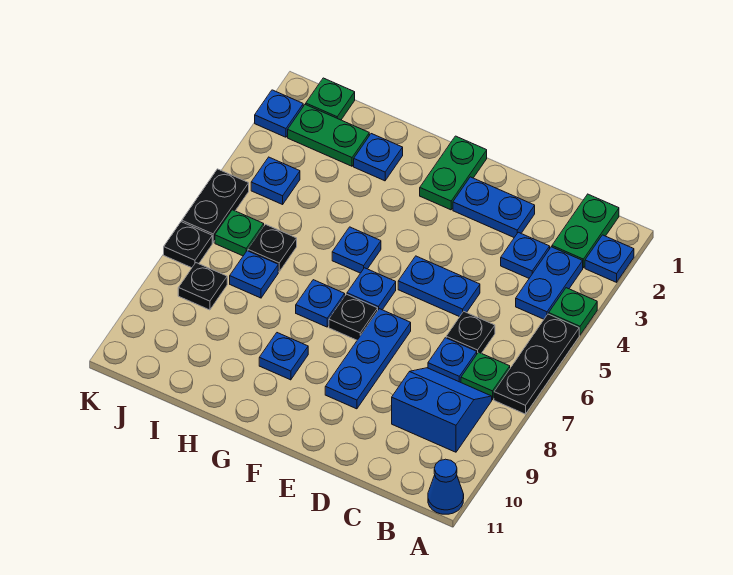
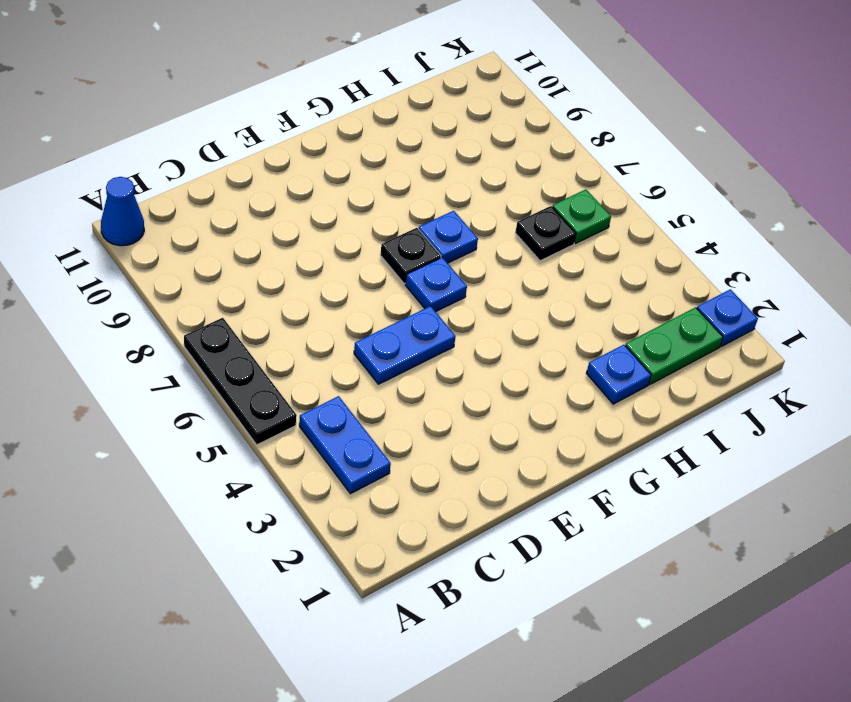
none -> blue 1x1 plate [585,235,634,282]
none -> green 1x1 plate [549,288,597,335]
none -> green 1x2 plate [552,194,619,268]
none -> green 1x1 plate [461,352,510,400]

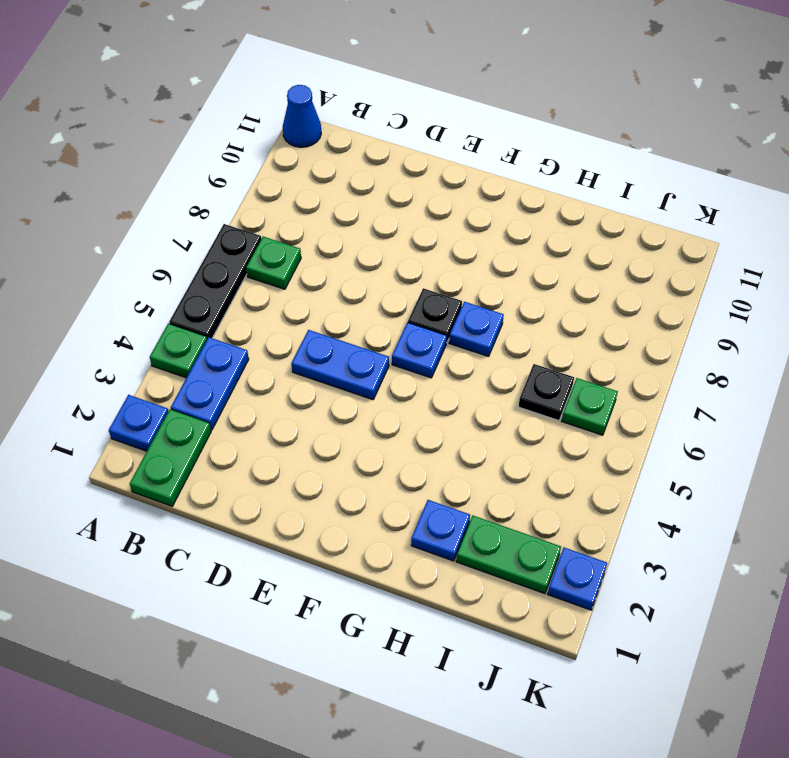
none -> blue 2x2 slope [392,368,492,452]
none -> blue 1x1 plate [501,232,550,278]
none -> black 1x1 plate [446,311,495,353]
none -> blue 1x1 plate [428,338,477,382]

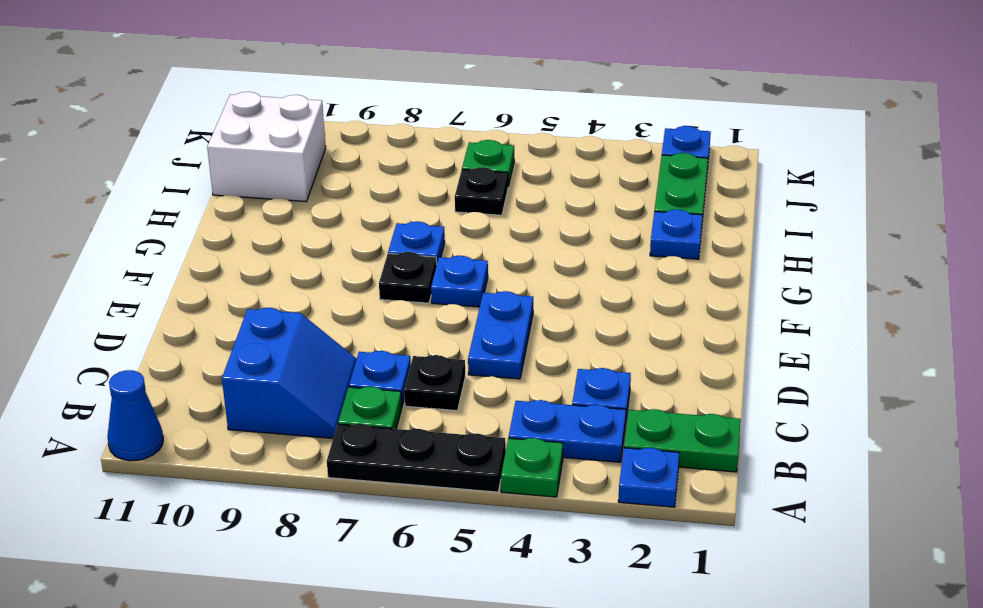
white 2x2 brick [207,92,326,202] -> none
none -> blue 1x2 plate [453,177,535,237]
none -> blue 1x3 plate [325,309,411,409]
none -> green 1x2 plate [420,136,487,210]
none -> blue 1x1 plate [332,227,381,273]

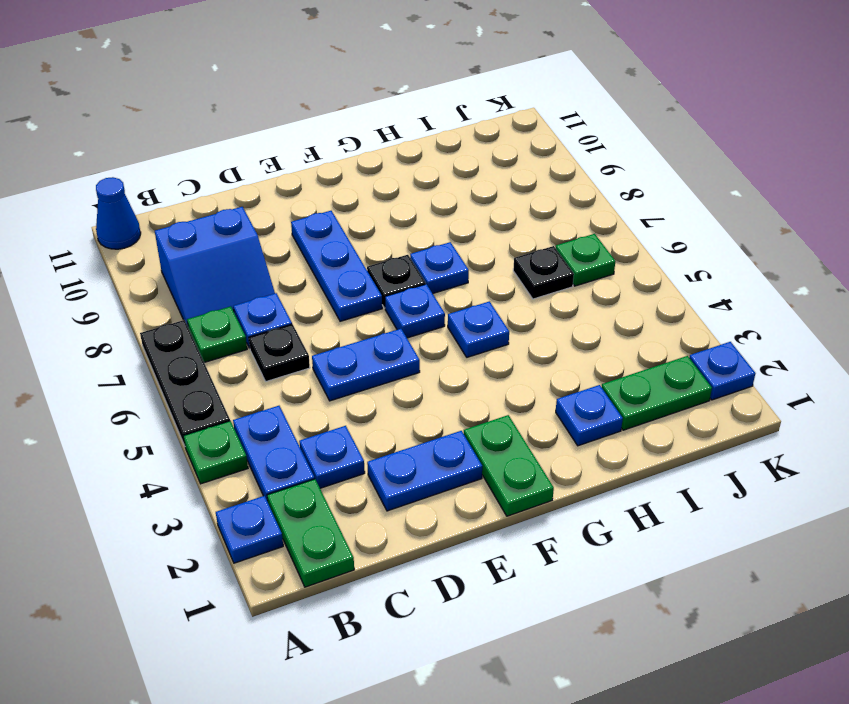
none -> blue 1x1 plate [259,333,308,380]
none -> blue 1x1 plate [230,251,278,298]
none -> green 1x1 plate [306,78,355,120]
none -> blue 1x1 plate [251,157,300,204]

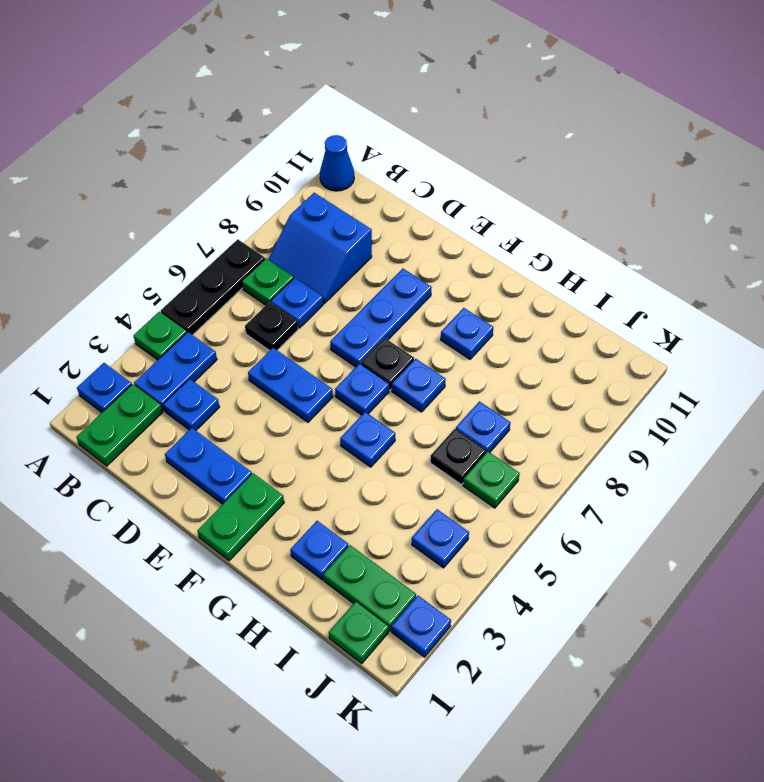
none -> black 1x1 plate [178,263,227,310]
none -> black 1x2 plate [182,169,249,243]
none -> black 1x1 plate [164,222,212,268]

